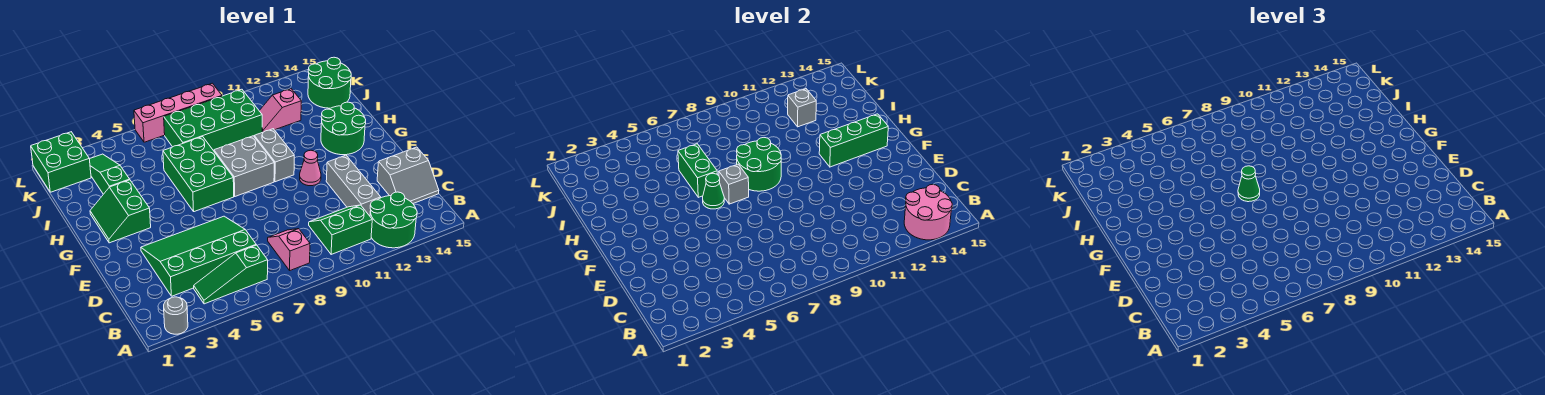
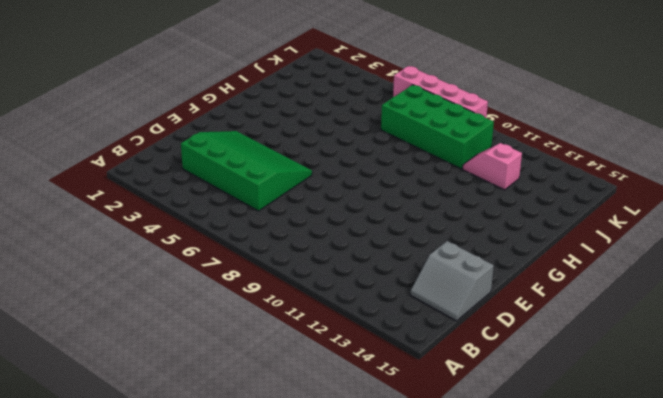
none -> grey 1x1 round brick [164,297,188,334]
none -> green 2x2 round brick [370,192,417,248]
none -> green 1x3 slope [194,245,268,304]

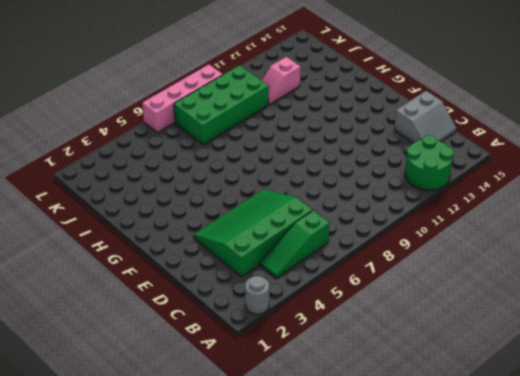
none -> pink 1x2 slope [268,229,310,270]
none -> green 2x2 slope [309,205,372,254]
none -> grey 1x3 brick [326,155,381,216]

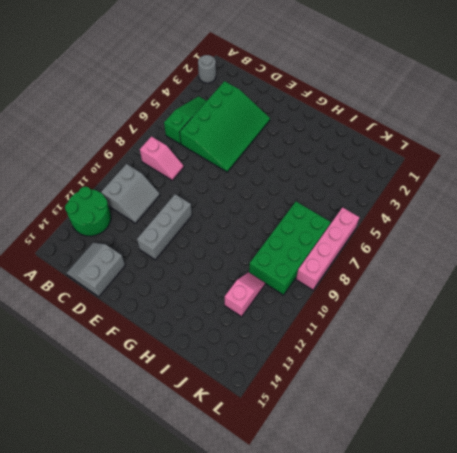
grey 2x2 slope [101,164,160,223] -> green 2x2 slope [309,205,372,254]
grey 1x3 brick [137,194,192,260] -> grey 1x3 brick turned to [326,155,381,216]
none -> pink 1x1 cone [300,150,321,186]
none -> green 2x2 slope [90,180,151,243]
none -> green 2x3 brick [163,137,234,212]

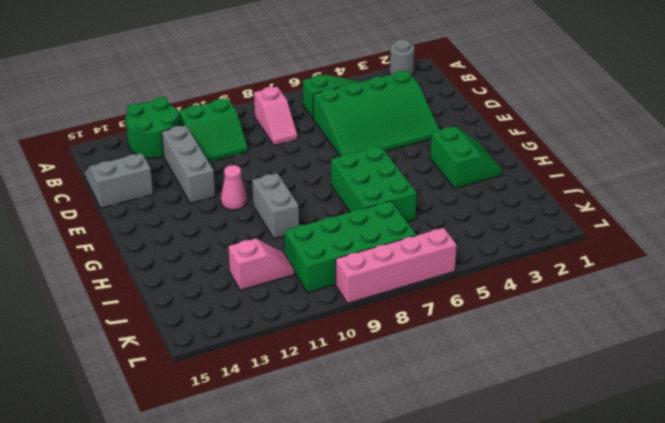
none -> grey 2x2 brick [214,136,274,196]
none -> green 2x2 round brick [321,102,366,155]
none -> green 1x3 slope [90,154,130,194]

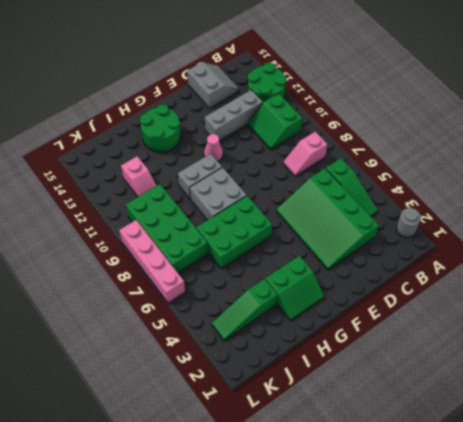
none -> green 2x2 round brick [308,57,351,108]
none -> green 2x2 brick [31,132,91,192]
none -> pink 2x2 round brick [904,184,952,240]

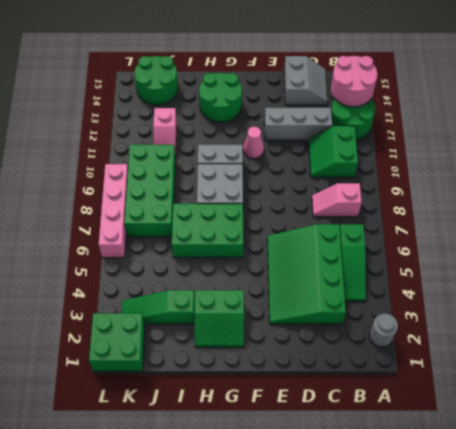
none -> green 1x1 cone [703,173,724,209]
none -> grey 1x1 brick [719,164,749,204]
none -> green 2x2 round brick [737,138,781,191]

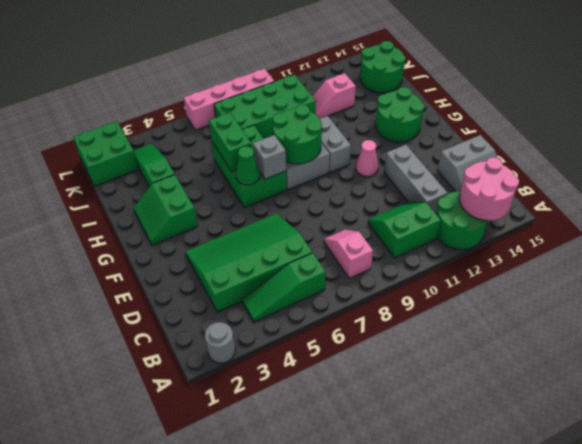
none -> green 1x3 brick [819,114,888,167]
none -> grey 1x1 brick [788,89,816,127]
none -> green 1x1 cone [1238,166,1260,202]

